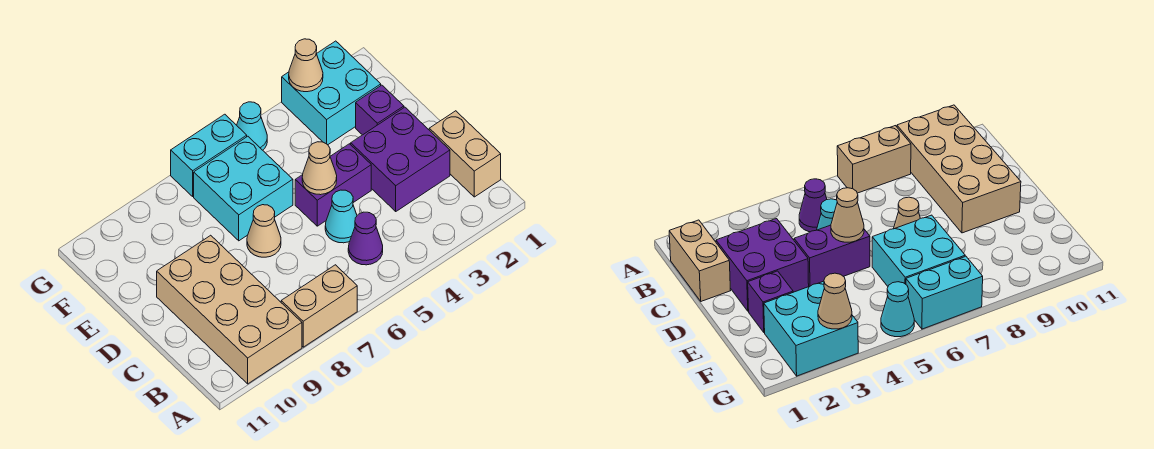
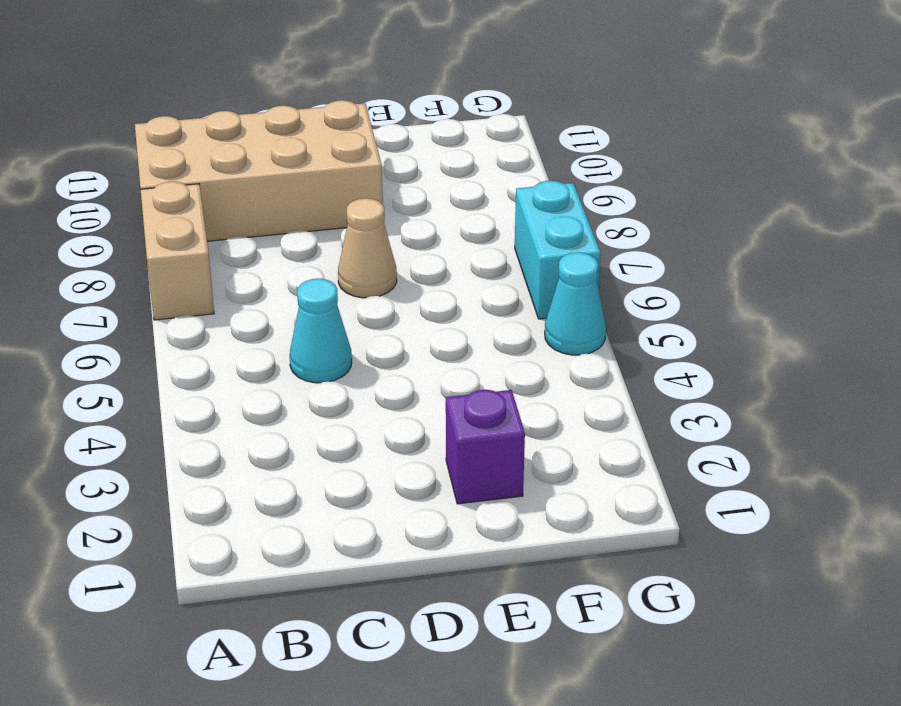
none -> tan 1x2 brick [429,111,501,197]
none -> purple 1x1 cone [348,212,383,265]
none -> purple 2x2 brick [351,107,450,211]

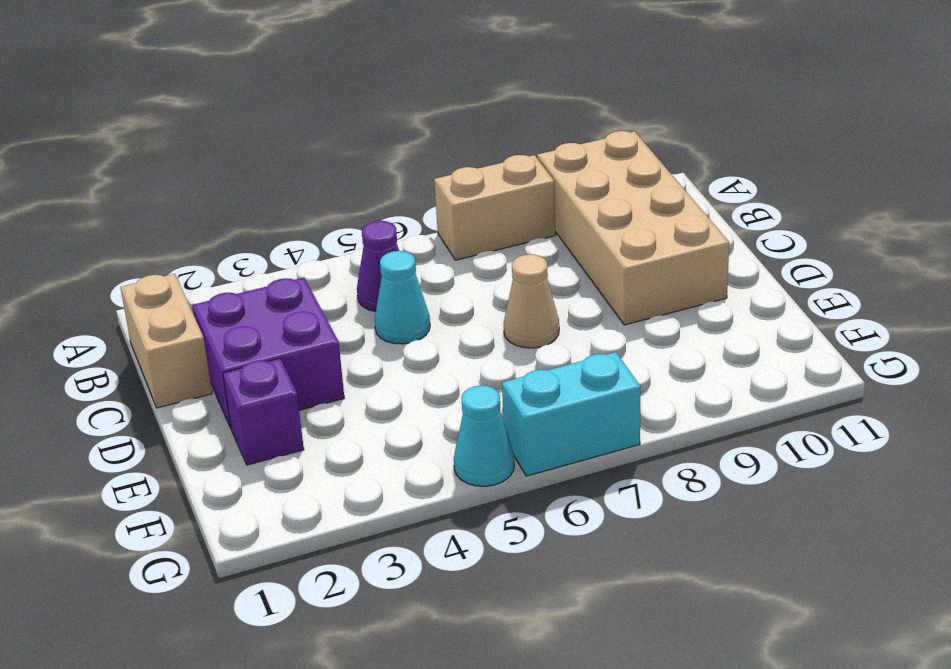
none -> purple 1x2 brick [295,144,371,226]
none -> cyan 2x2 brick [194,136,293,241]
none -> cyan 2x2 brick [282,41,381,145]

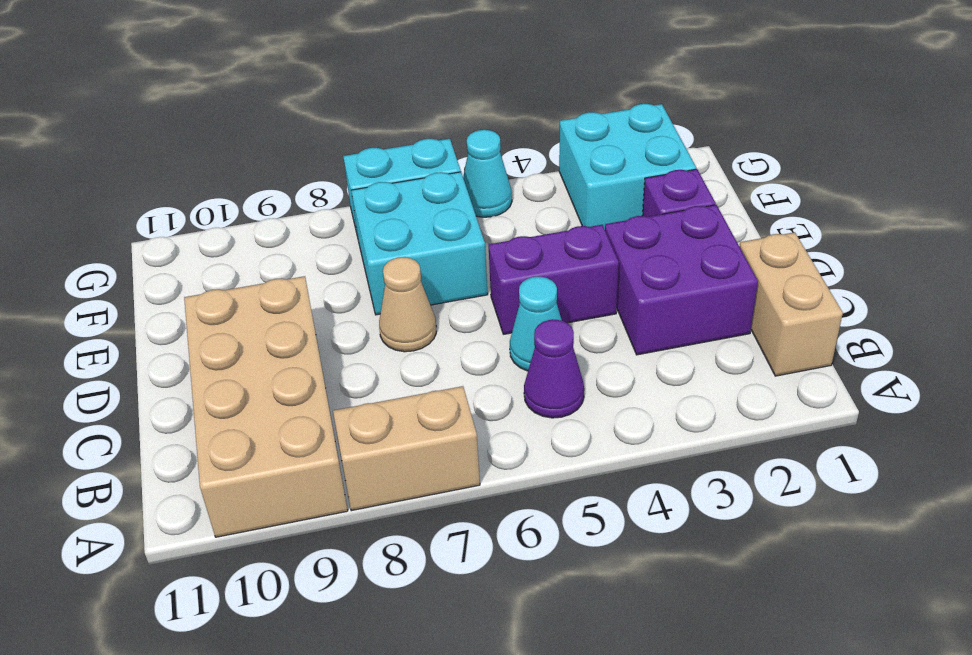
none -> tan 1x1 cone [302,142,337,195]
none -> tan 1x1 cone [289,39,323,92]

